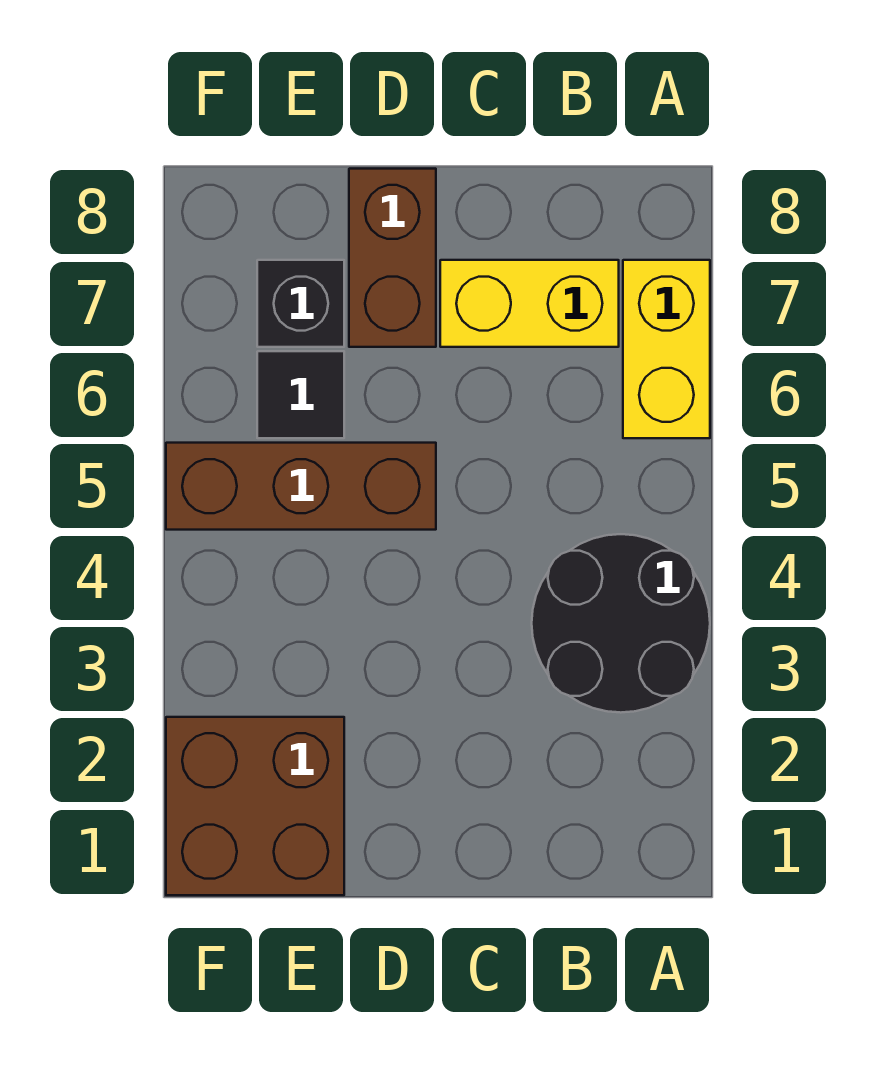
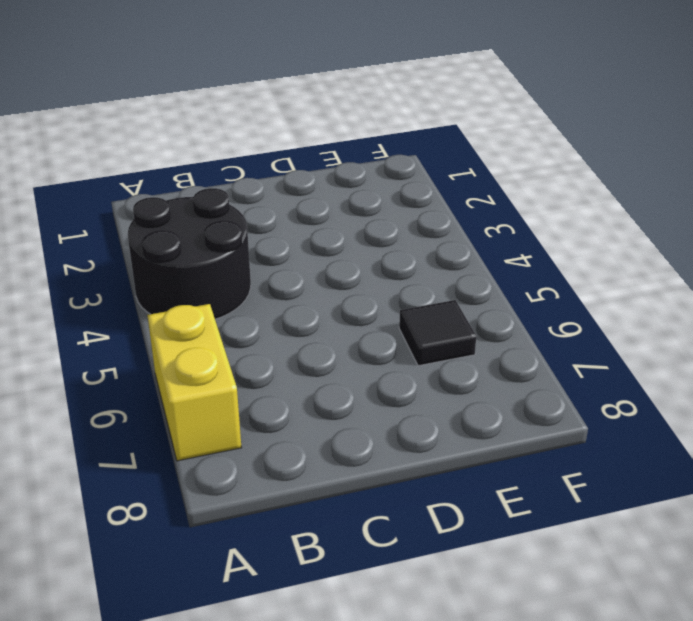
none -> yellow 1x2 brick [440,260,619,347]
none -> brown 1x3 brick [166,443,436,530]

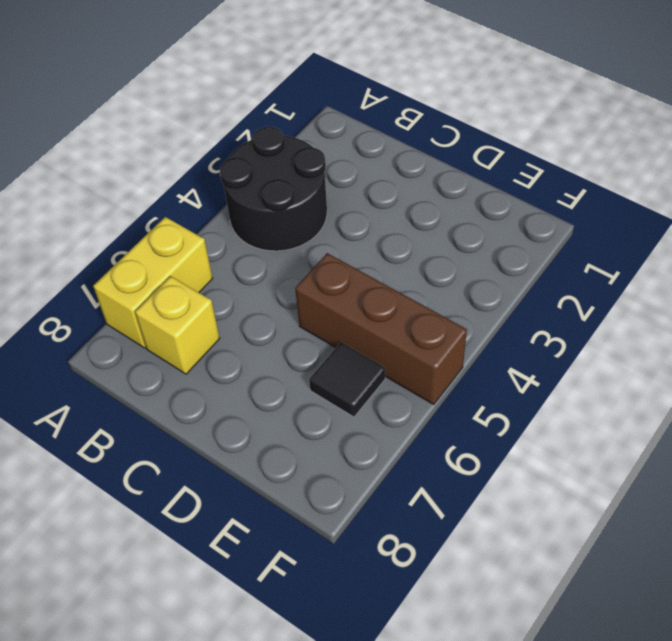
yellow 1x1 brick [135,276,220,374] -> yellow 1x2 brick [440,260,619,347]
none -> brown 1x2 brick [349,169,436,347]
none -> brown 2x2 brick [166,717,344,895]

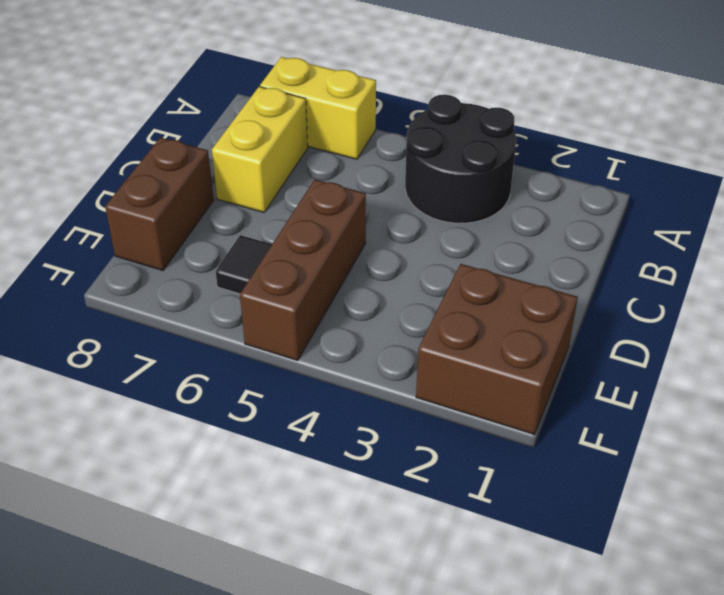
brown 1x2 brick [105,137,214,271] -> brown 1x2 brick turned to [349,169,436,347]
none -> black 1x1 brick [257,260,344,347]

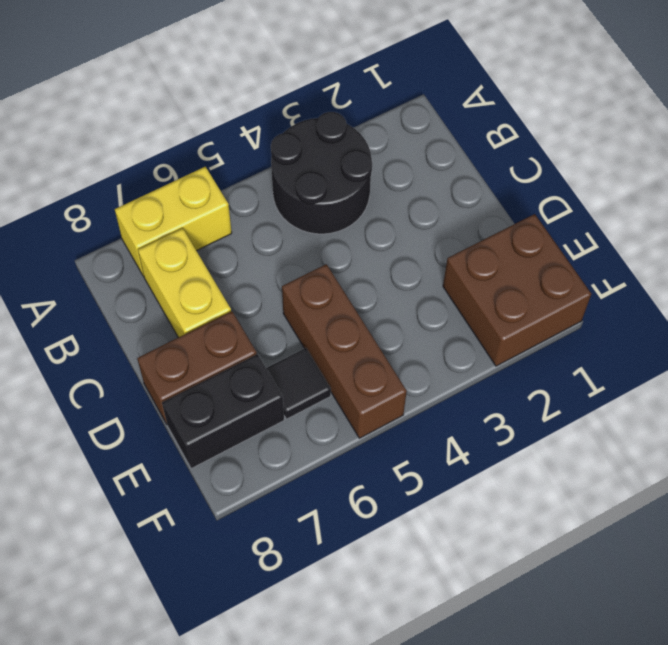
black 1x2 brick [162,354,284,469] -> black 1x1 brick [257,260,344,347]

